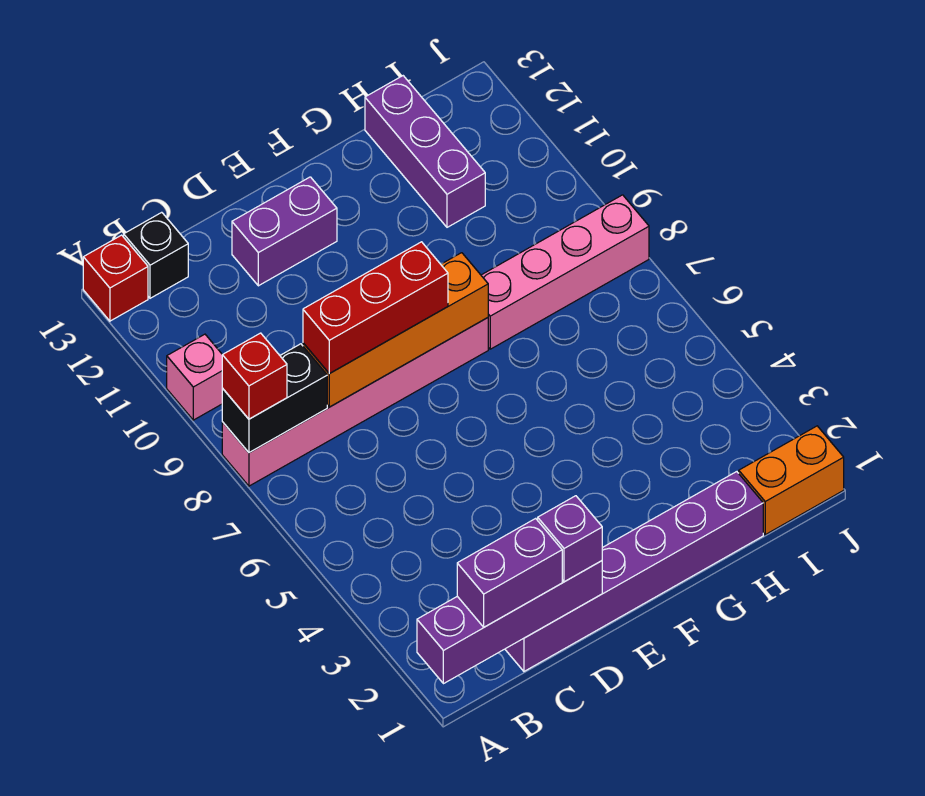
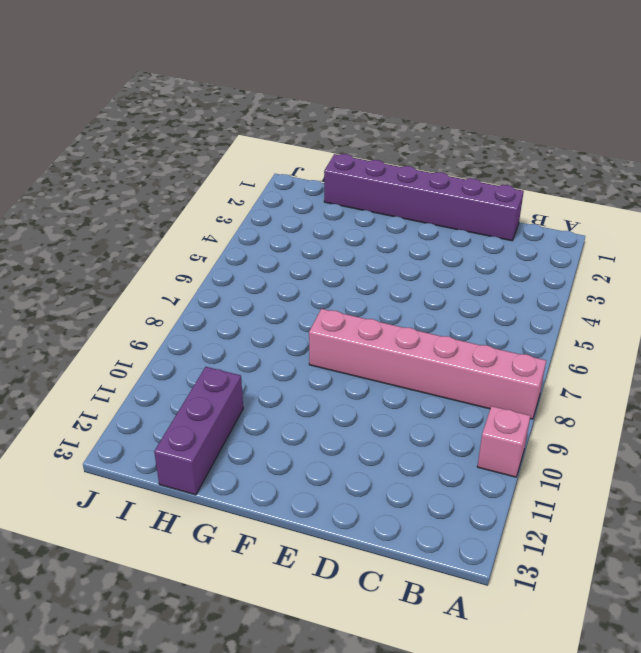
none -> red 1x1 brick [83,235,148,321]
none -> black 1x1 brick [124,212,188,298]
none -> purple 1x2 brick [232,177,337,286]

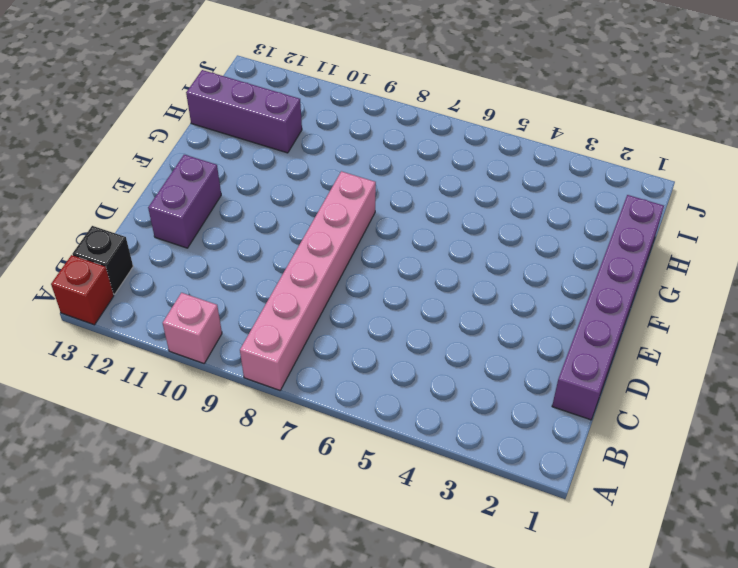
none -> pink 1x4 brick [481,195,649,349]
none -> orange 1x2 brick [739,426,844,535]
none -> purple 1x4 brick [417,561,602,684]

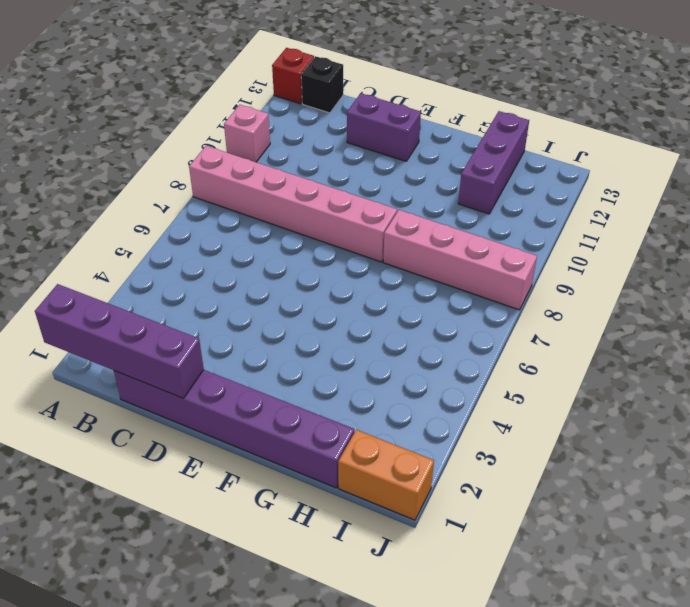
none -> black 1x2 brick [222,344,327,453]
none -> orange 1x4 brick [303,253,488,407]
none -> red 1x1 brick [222,333,287,419]

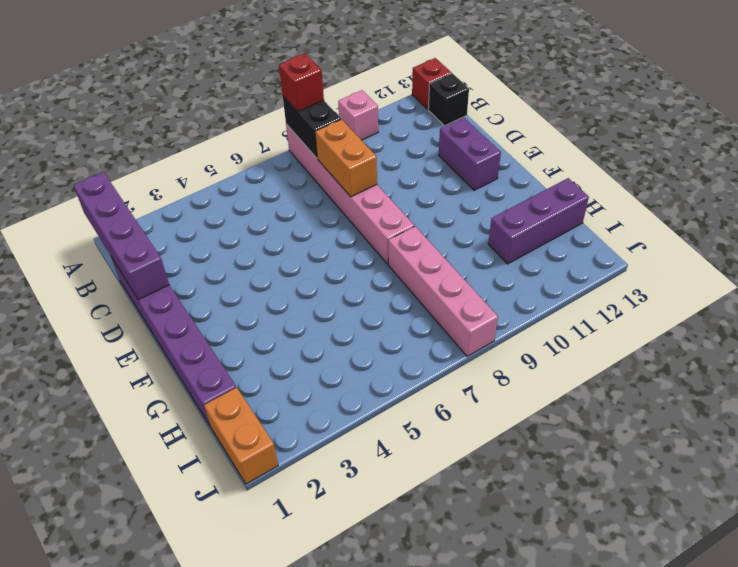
orange 1x2 brick [315,119,377,197] -> orange 1x4 brick [303,253,488,407]
none -> purple 1x2 brick [457,518,562,627]
none -> red 1x3 brick [303,242,448,374]
none -> purple 1x1 brick [538,496,602,582]

